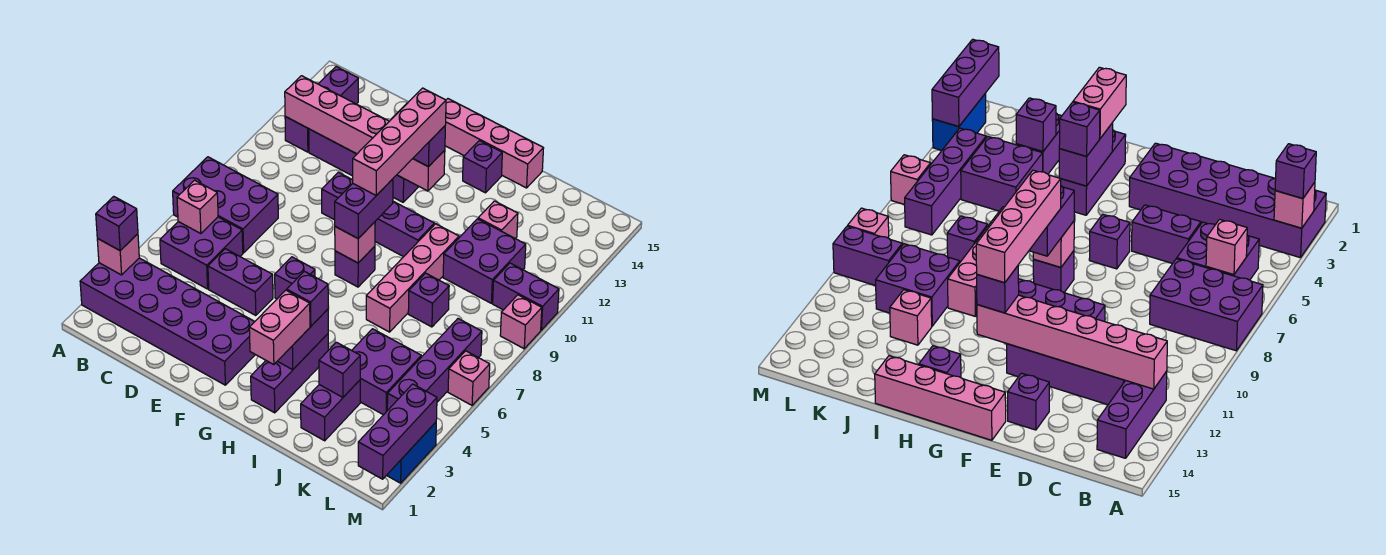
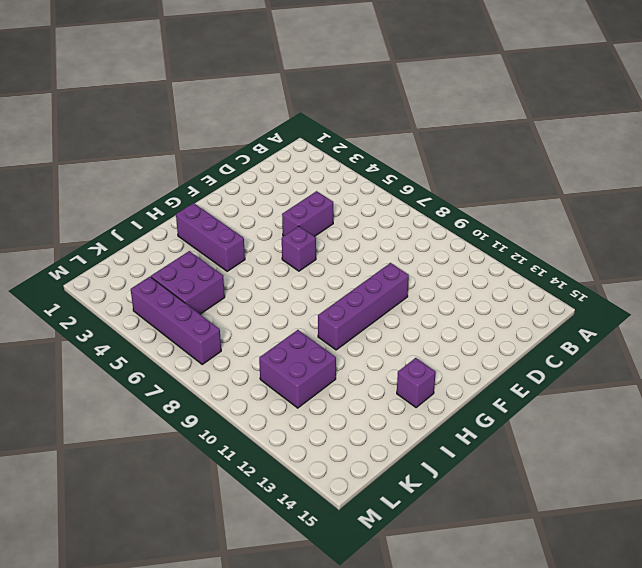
none -> purple 2x6 brick [80,258,255,385]
none -> purple 2x3 brick [173,157,278,253]
none -> purple 2x2 brick [160,217,243,289]
none -> purple 1x3 brick [285,67,358,152]

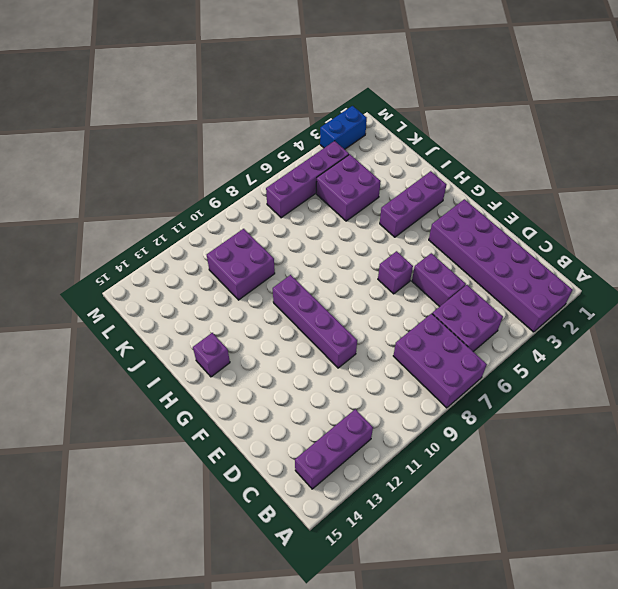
none -> purple 1x4 brick [309,129,419,202]
none -> purple 1x1 brick [1008,373,1049,430]
none -> pink 1x4 brick [445,99,544,188]
none -> purple 1x1 brick [335,246,375,287]

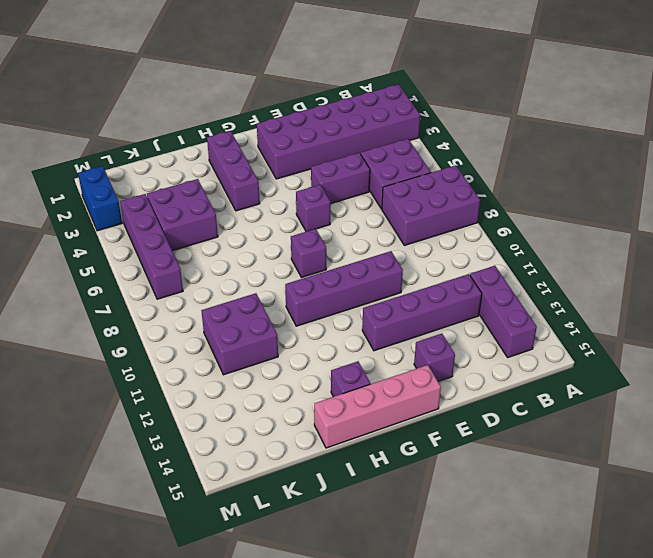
none -> pink 1x4 brick [366,224,459,332]
none -> purple 1x2 brick [301,380,360,441]
none -> purple 1x1 brick [408,273,449,327]
none -> pink 1x1 brick [478,201,518,239]

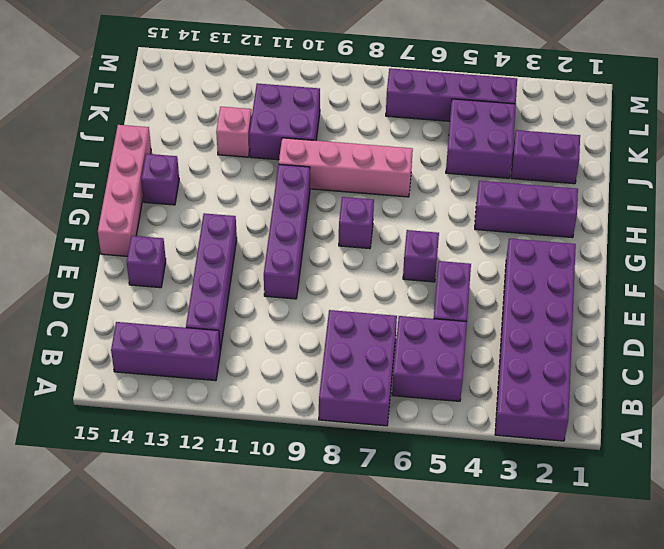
none -> purple 1x1 brick [408,273,449,327]
none -> purple 1x2 brick [493,263,559,330]
none -> blue 1x2 brick [387,422,436,483]
none -> pink 1x1 brick [448,351,490,405]

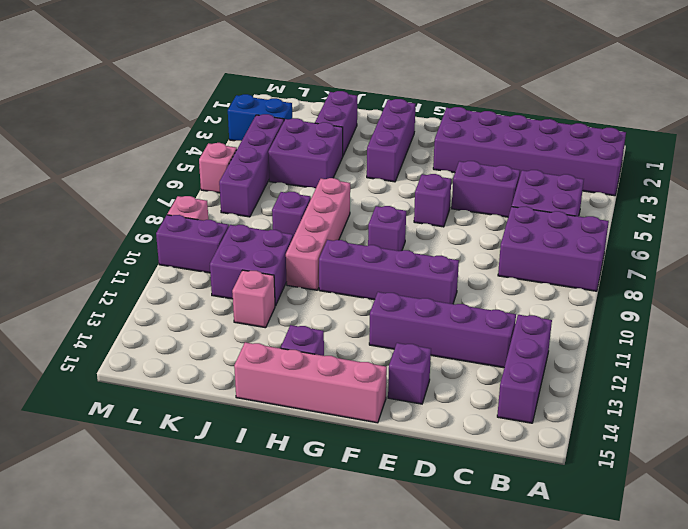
blue 1x2 brick [228,94,292,141] -> blue 1x2 brick turned to [387,422,436,483]
none -> pink 1x1 brick [97,234,139,275]
none -> pink 1x1 brick [177,180,218,234]
none -> pink 1x6 brick [285,76,445,191]
none -> pink 1x1 brick [335,222,375,263]

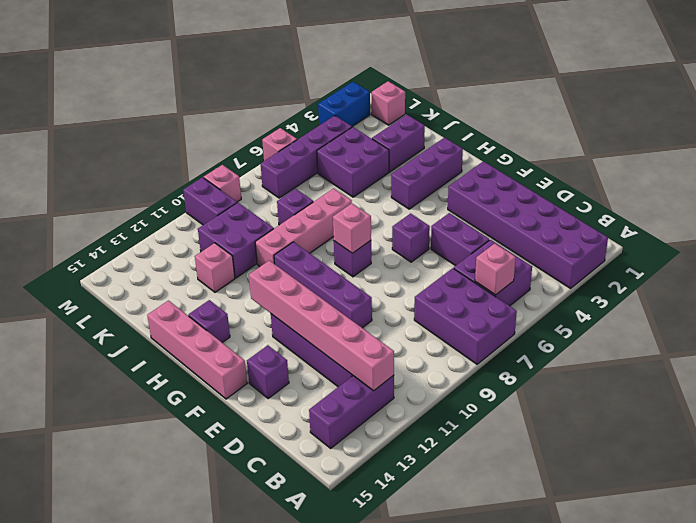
pink 1x1 brick [372,81,405,125] -> pink 1x1 brick moved to [97,234,139,275]
none -> purple 1x2 brick [278,309,328,370]
none -> purple 1x1 brick [319,342,360,397]
none -> purple 1x3 brick [358,384,437,479]
none -> purple 1x1 brick [96,196,138,251]

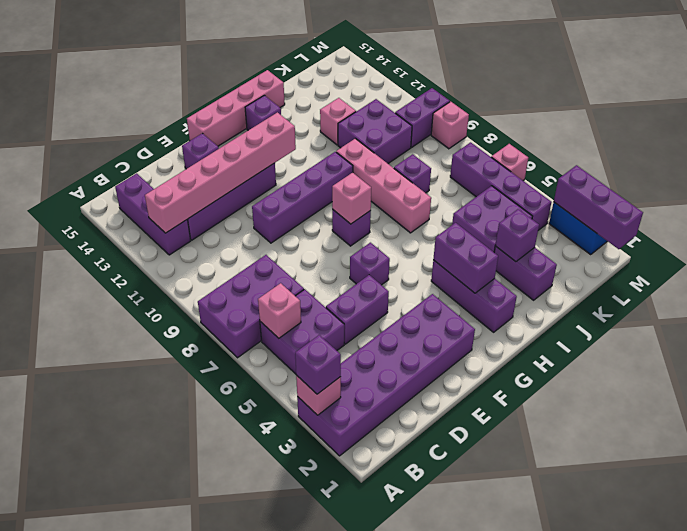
none -> purple 1x2 brick [335,179,393,238]
none -> purple 1x1 brick [413,126,445,167]
none -> pink 1x2 brick [249,290,310,365]
none -> purple 1x1 brick [287,271,328,326]

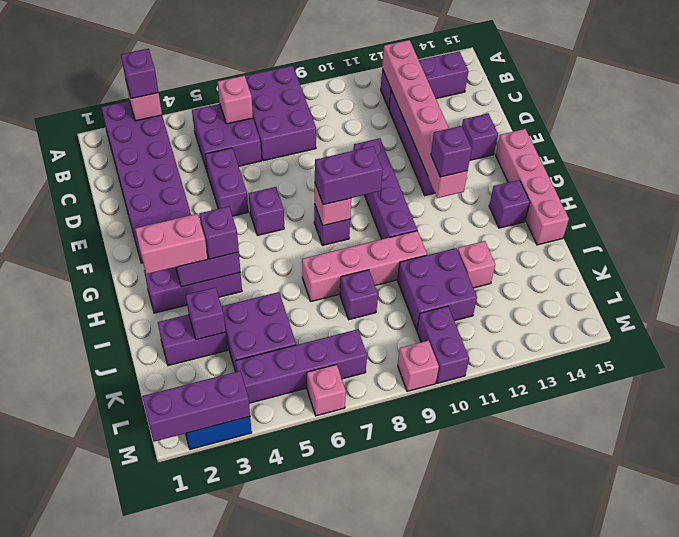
none -> pink 1x4 brick [353,88,446,195]

